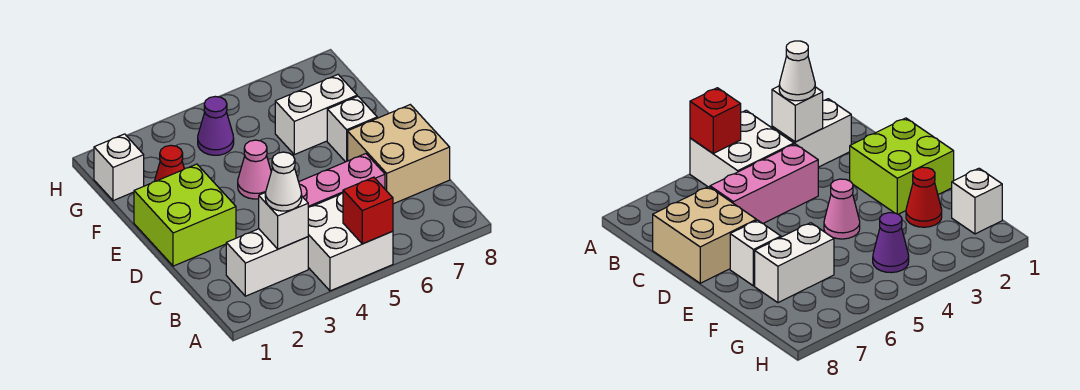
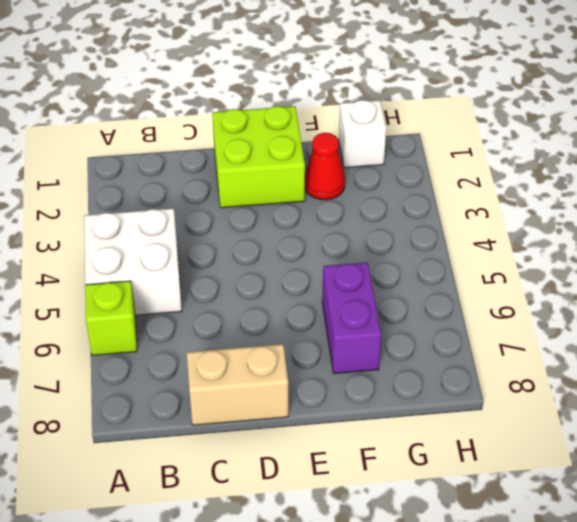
lime 1x1 brick [85,281,137,355] -> none
tan 1x2 brick [187,344,288,425] -> tan 2x2 brick [348,105,450,204]
purple 1x2 brick [322,262,381,374] -> white 1x2 brick [275,75,357,155]
none -> white 1x2 brick [226,229,308,296]
none -> pink 1x3 brick [299,154,385,208]
none -> pink 1x1 cone [238,140,271,199]

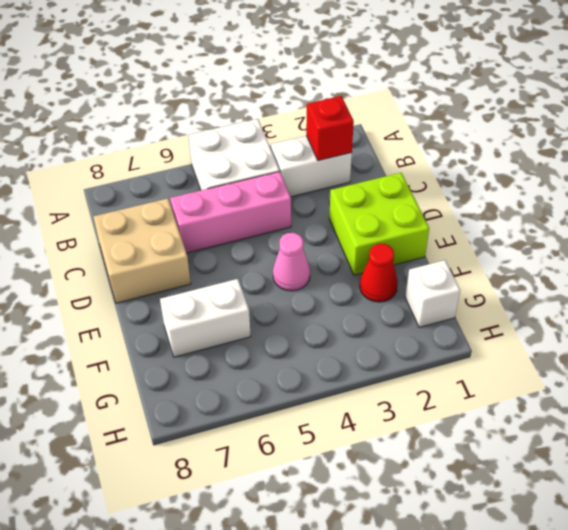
red 1x1 brick [306,96,354,161] -> red 1x1 brick moved to [343,177,393,244]
none -> white 1x1 brick [327,96,377,162]
none -> purple 1x1 cone [198,96,234,155]
none -> white 1x1 brick [259,193,308,249]

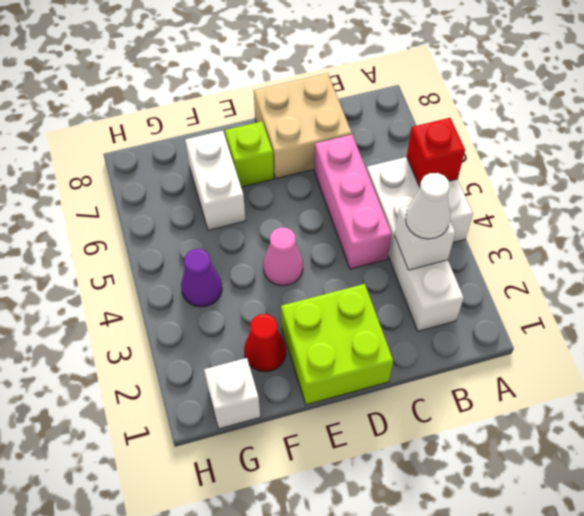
lime 1x1 brick [225,122,274,187] -> white 1x1 brick [327,96,377,162]

